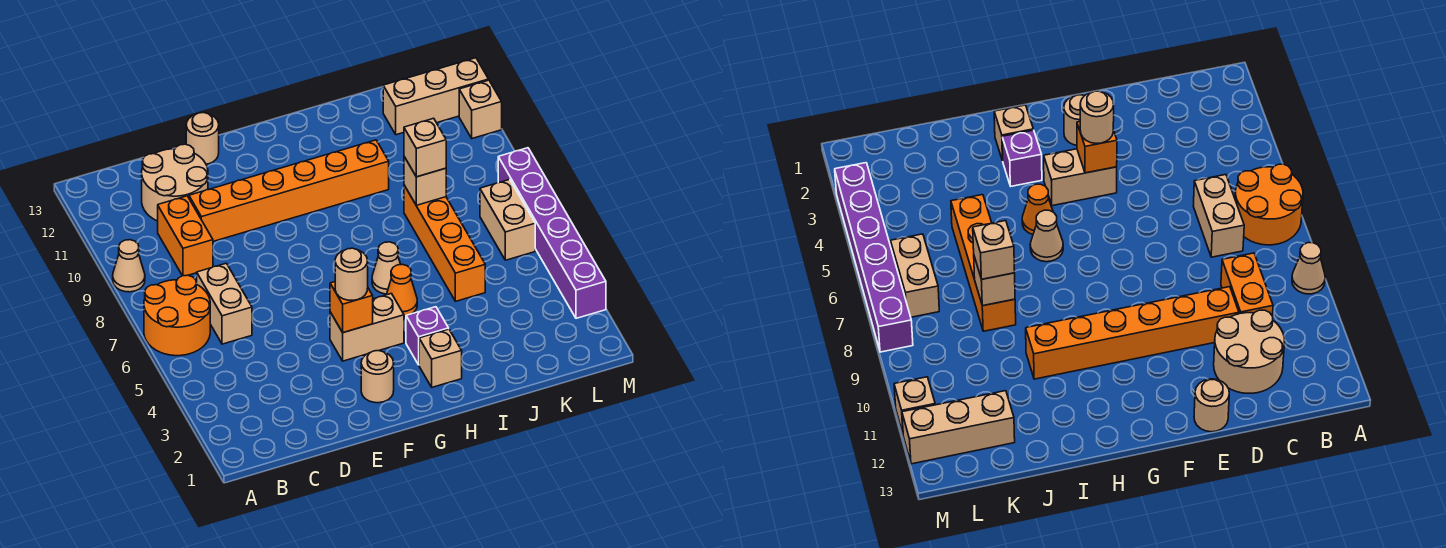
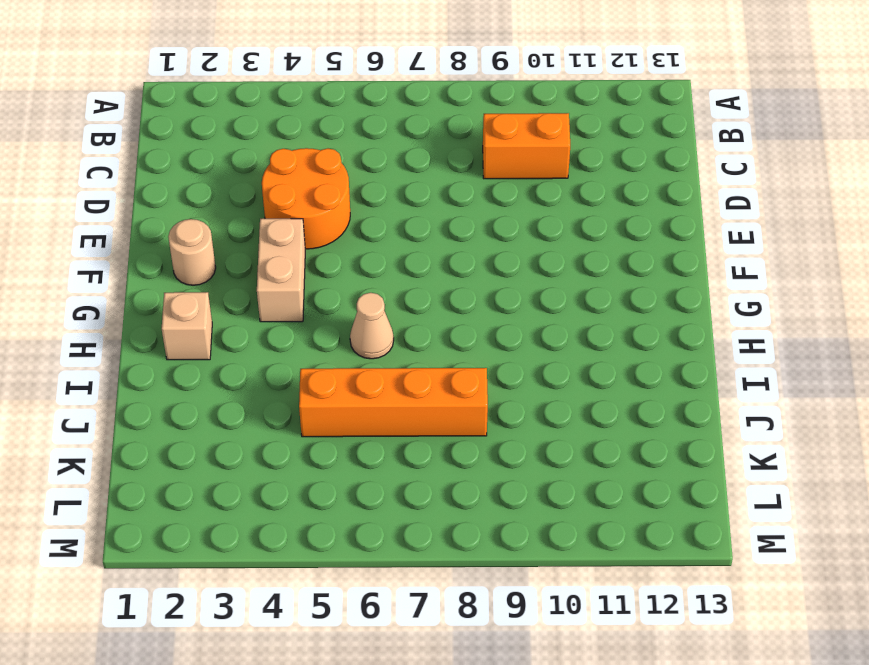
orange 2x2 round brick [262,148,350,249] -> orange 2x2 round brick moved to [144,275,210,356]
none -> tan 1x1 cone [113,240,145,292]
none -> tan 1x2 brick [196,263,252,344]
none -> tan 2x2 round brick [142,144,208,221]

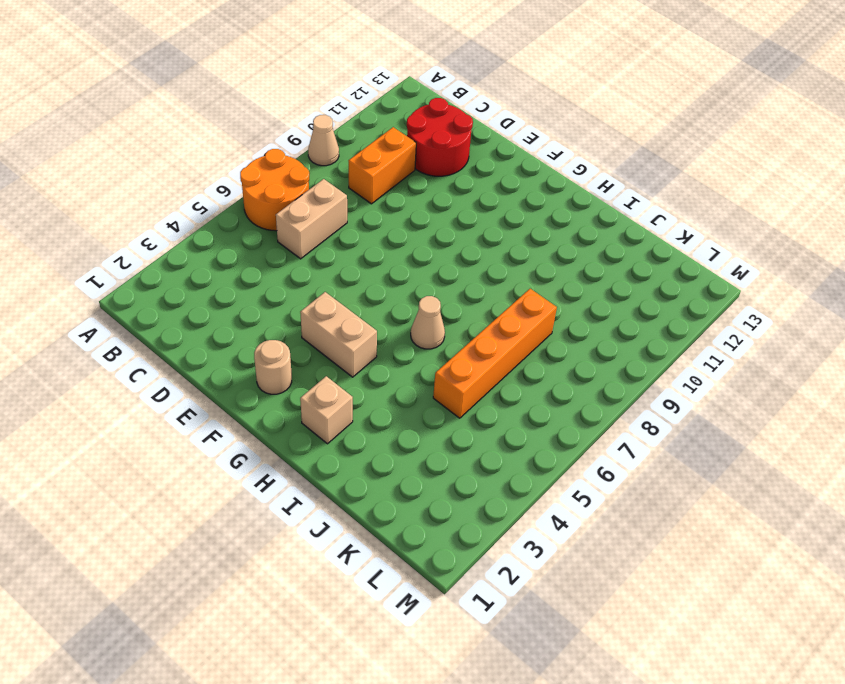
red 2x2 round brick [407,98,473,176] -> tan 2x2 round brick [142,144,208,221]
none -> orange 1x6 brick [189,140,389,241]
none -> tan 1x1 round brick [186,113,219,164]
none -> purple 1x1 brick [406,307,449,365]

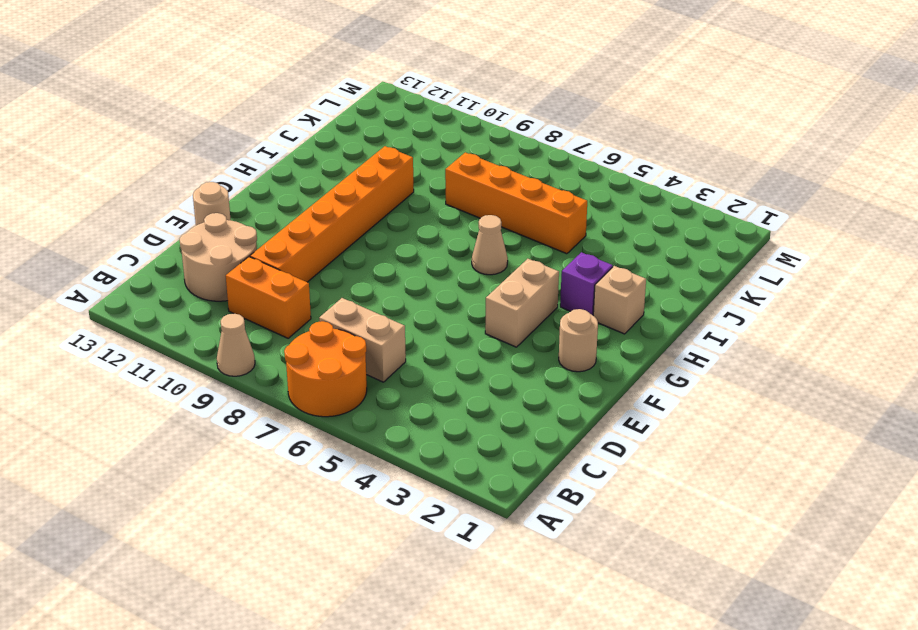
none -> orange 1x1 cone [386,264,417,316]
none -> tan 1x3 brick [383,58,489,135]
none -> tan 1x2 brick [480,179,535,260]

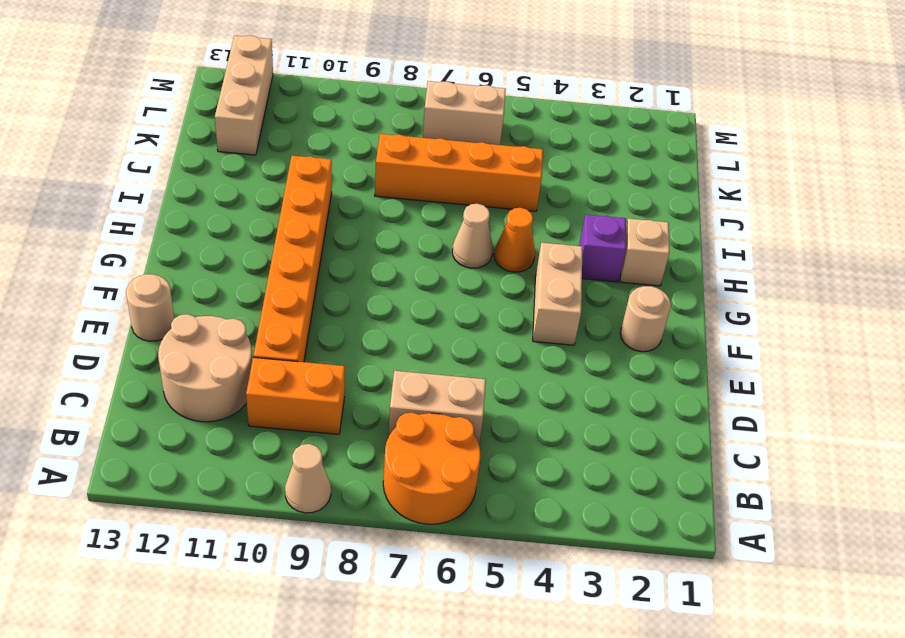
none -> purple 1x6 brick [498,148,606,318]
none -> tan 1x1 brick [459,80,502,138]
none -> orange 1x1 brick [330,282,373,333]

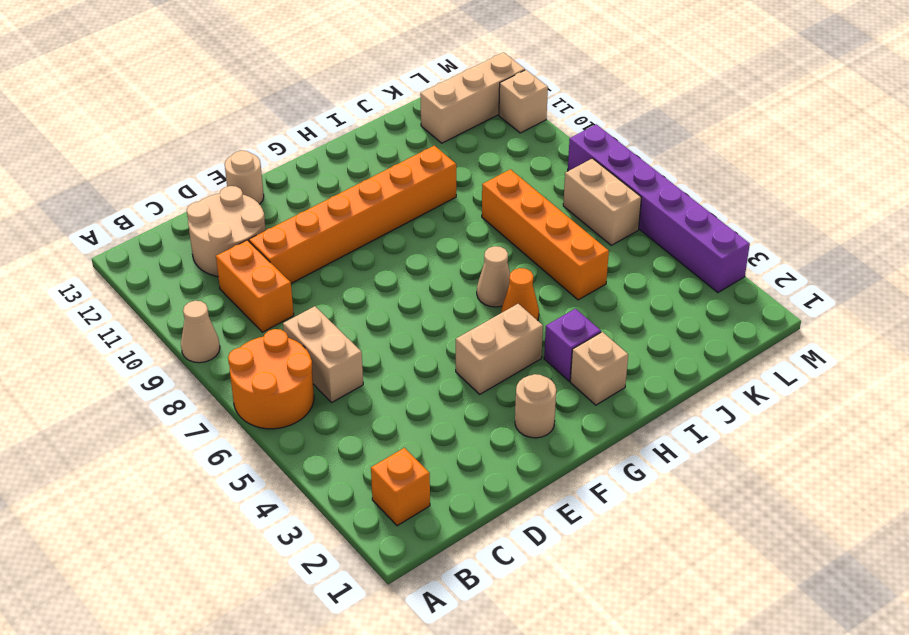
orange 1x1 brick [371,448,430,526] -> orange 1x1 brick moved to [330,282,373,333]
none -> tan 1x1 brick [404,157,446,205]
none -> tan 1x1 round brick [335,248,368,300]
none -> tan 1x1 brick [404,118,446,177]

